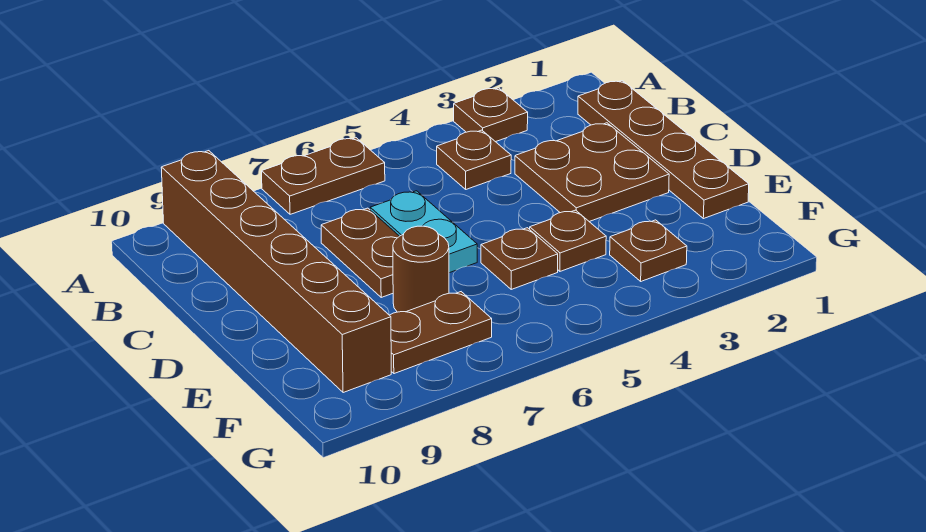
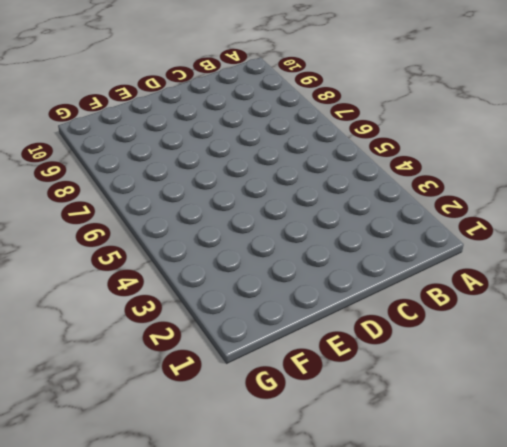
none -> brown 1x1 plate [454,88,528,142]
none -> brown 1x2 plate [262,138,385,214]
none -> brown 1x6 brick [161,151,391,393]

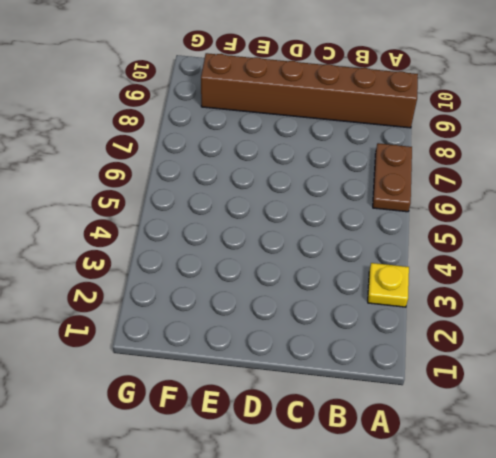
yellow 1x1 plate [368,263,409,307] -> brown 1x1 plate [454,88,528,142]
none -> brown 1x4 plate [578,81,749,219]
none -> brown 1x1 plate [437,130,511,189]
none -> brown 2x2 plate [515,123,669,222]

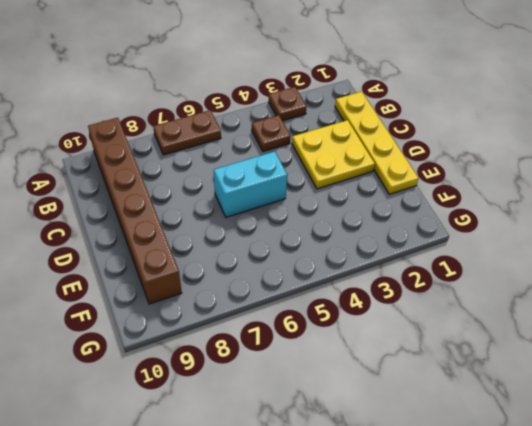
yellow 1x4 plate [335,92,419,194] -> brown 1x4 plate [578,81,749,219]
yellow 2x2 plate [292,120,375,189] -> brown 2x2 plate [515,123,669,222]
cyan 1x2 brick [214,151,287,217] -> cyan 1x2 plate [370,191,477,273]
none -> brown 1x2 plate [321,208,399,297]
none -> brown 1x1 plate [530,210,606,271]
none -> brown 1x1 plate [481,228,558,289]

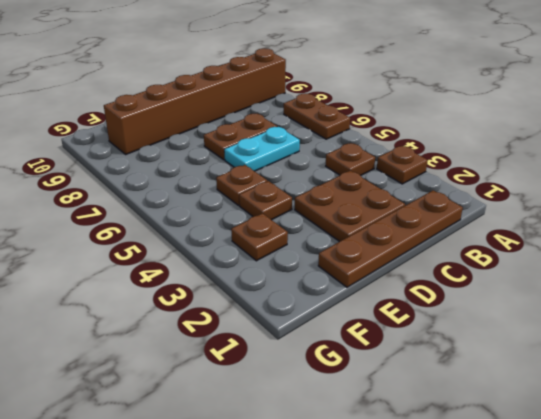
none -> brown 1x1 round brick [393,226,449,312]
none -> brown 1x2 plate [390,292,492,374]

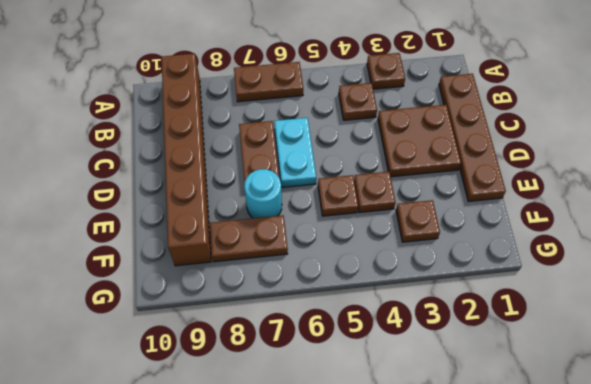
cyan 1x1 round brick [244,169,282,218] -> brown 1x1 round brick [393,226,449,312]

